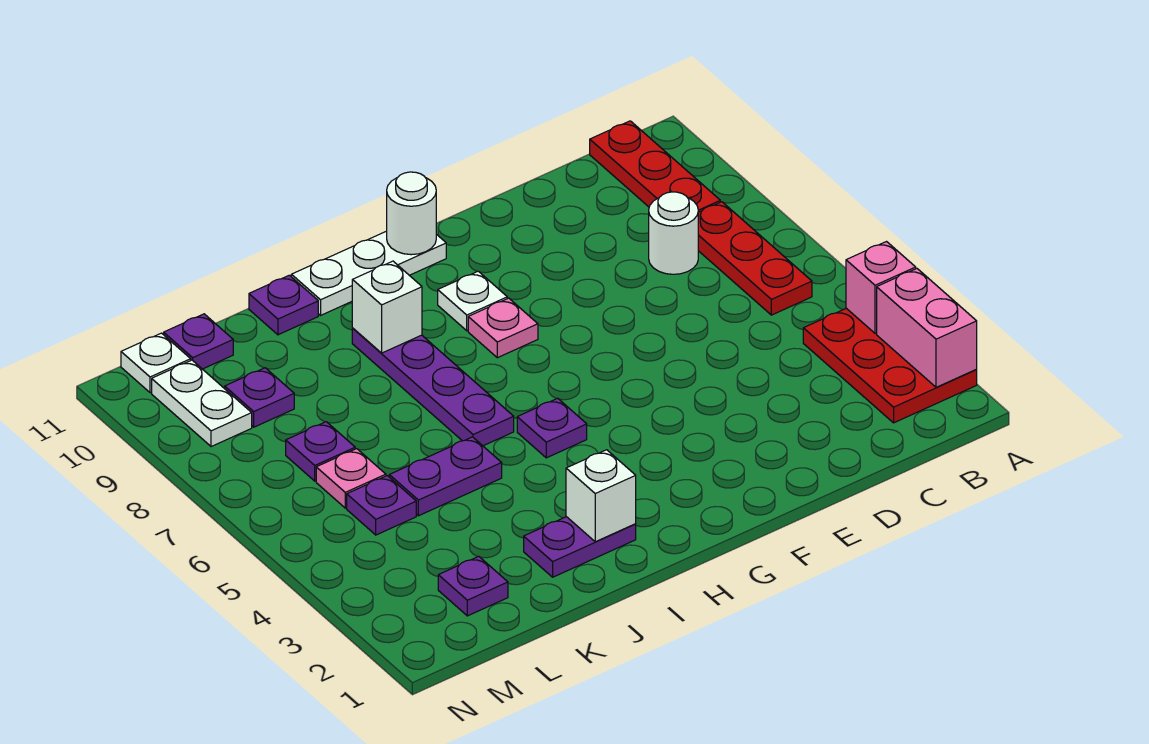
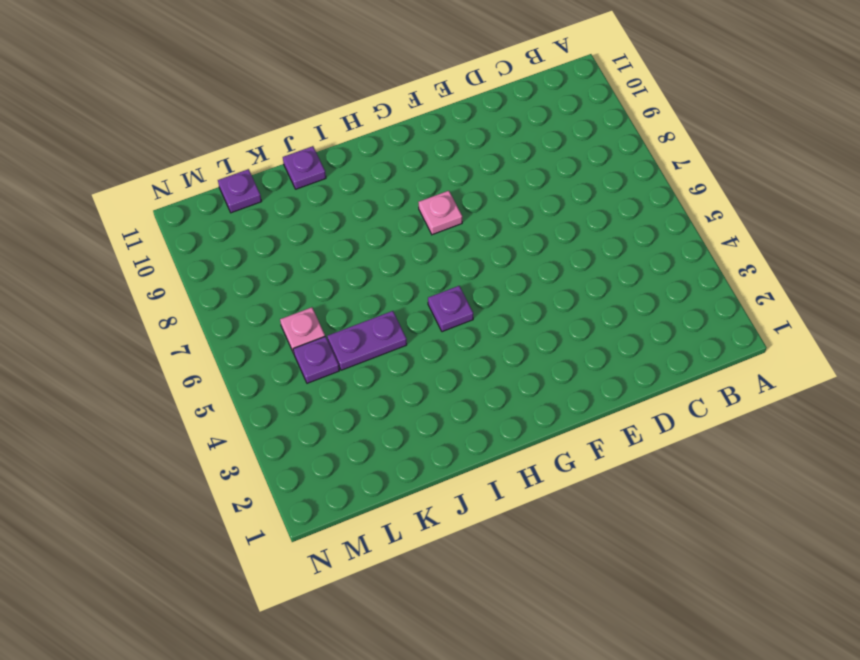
none -> red 2x3 plate [803,308,977,423]
none -> red 1x3 plate [698,202,812,315]
none -> red 1x3 plate [590,121,720,212]

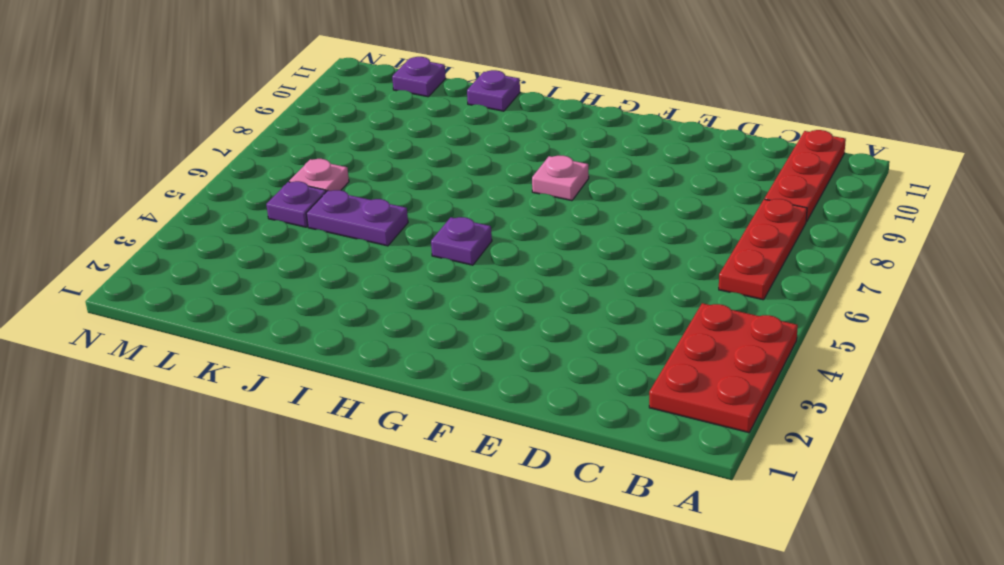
none -> white 1x1 round brick [649,192,698,274]
none -> white 1x1 plate [438,271,508,331]
none -> white 1x3 plate [291,231,446,315]

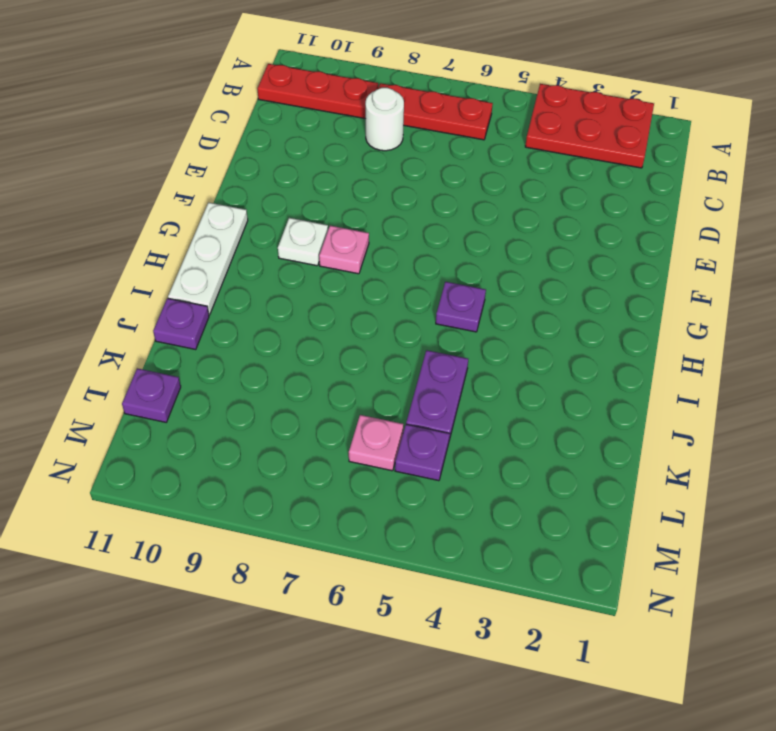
none -> purple 1x2 plate [524,517,636,577]
none -> purple 1x4 plate [352,328,514,446]
none -> purple 1x1 plate [438,556,508,616]

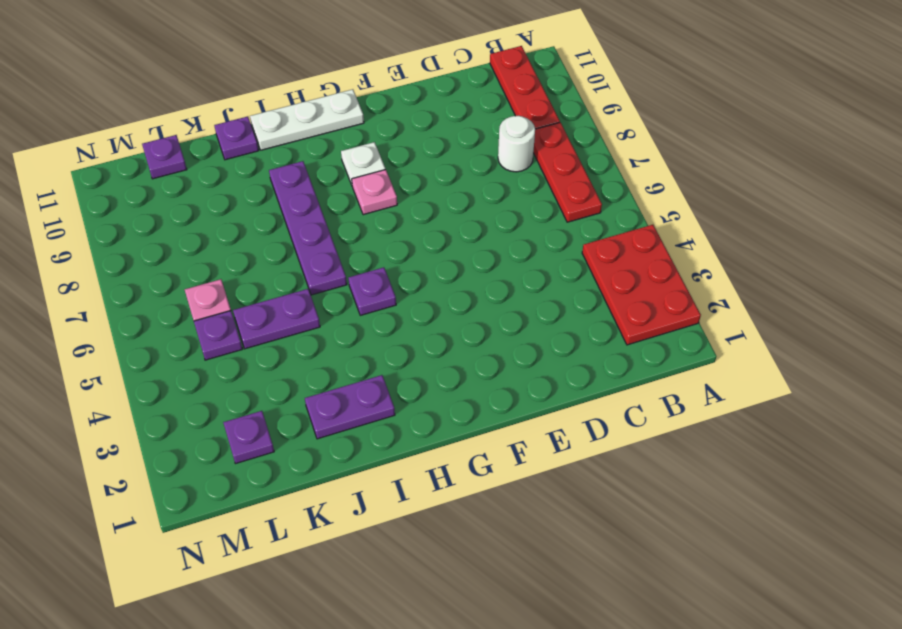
none -> purple 1x1 plate [286,422,355,481]
none -> purple 1x1 plate [225,368,294,427]
none -> white 1x2 plate [152,360,252,447]

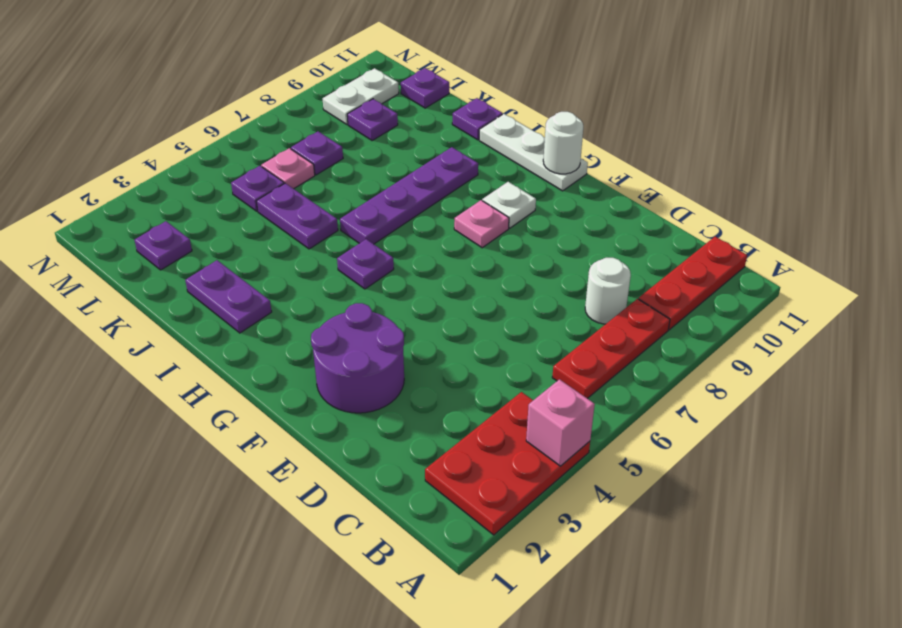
purple 2x2 round brick [311,303,404,413] -> none
none -> white 1x1 plate [121,333,191,393]
none -> pink 1x2 brick [877,269,977,387]
none -> white 1x1 brick [566,450,636,542]

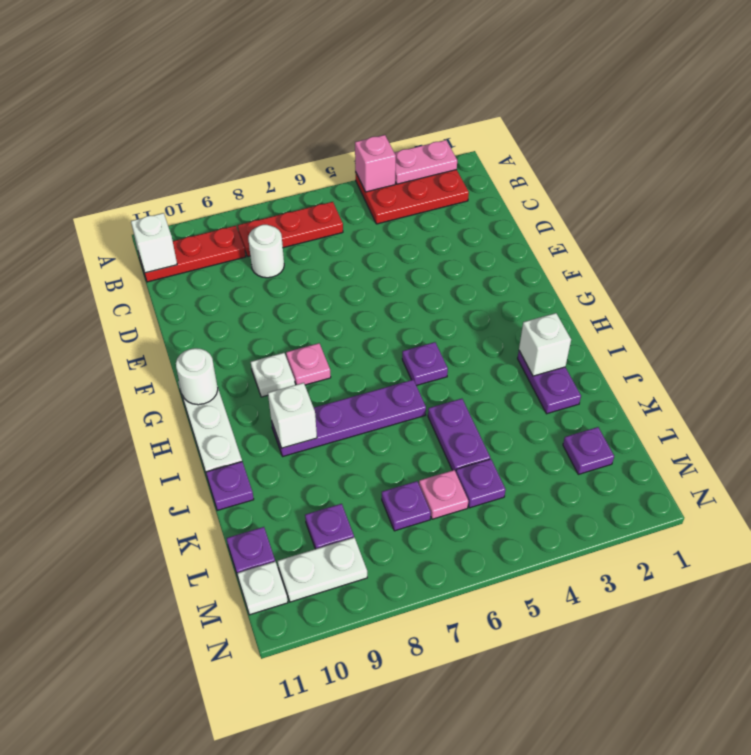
pink 1x2 plate [394,140,457,184] -> pink 1x2 brick [877,269,977,387]
white 1x1 brick [131,213,177,273] -> none

